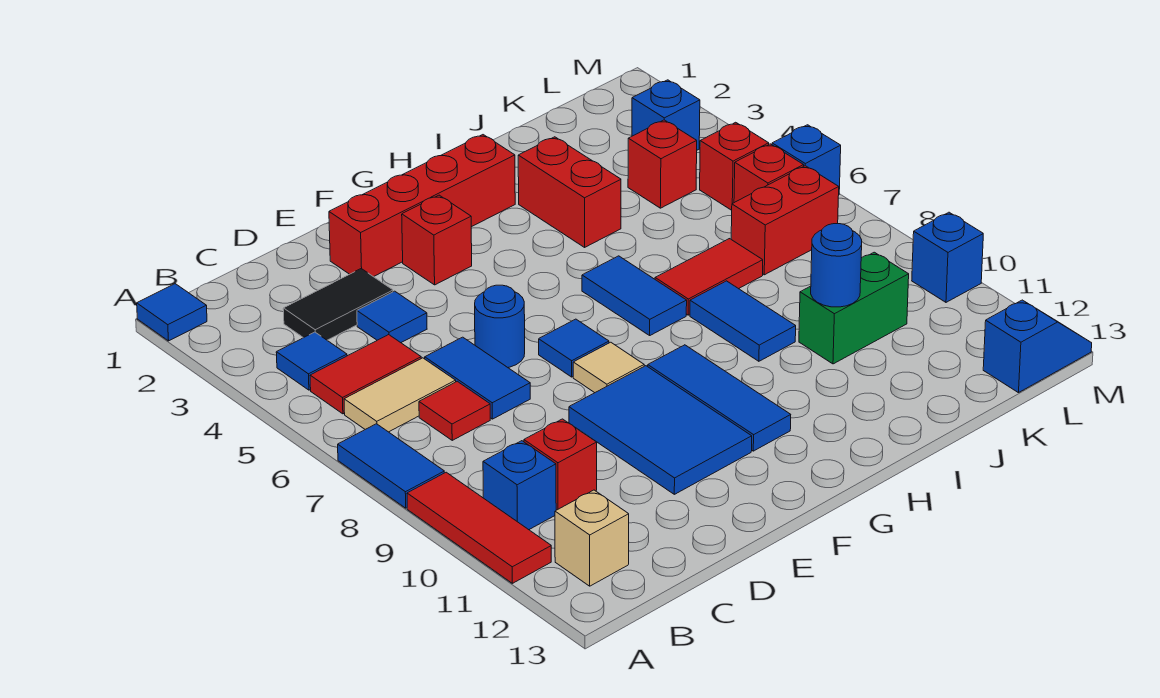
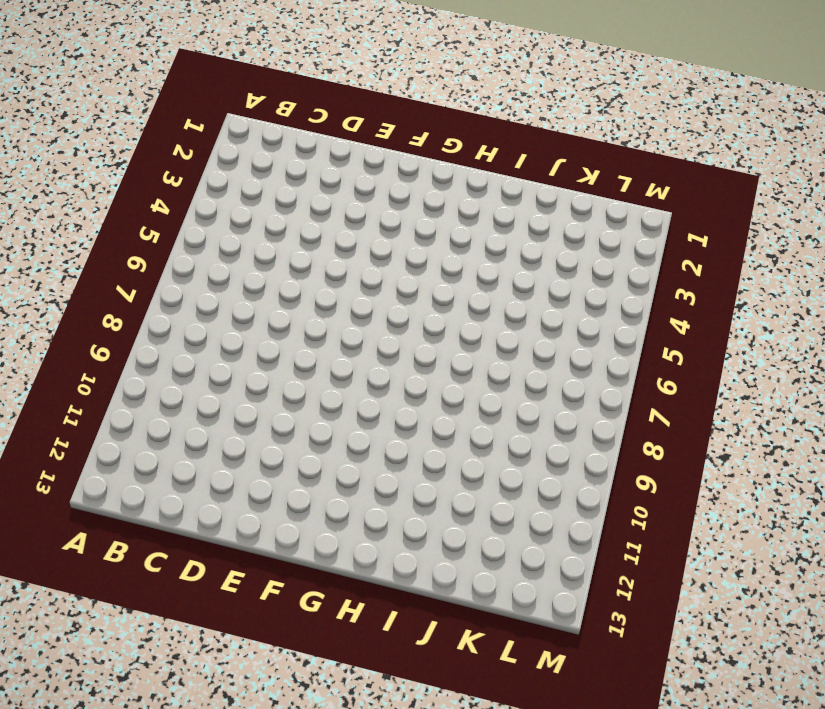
none -> blue 1x1 tile [137,284,207,341]
none -> blue 1x2 tile [338,424,444,508]
none -> red 1x3 tile [407,472,551,583]
none -> blue 1x1 tile [276,332,347,390]

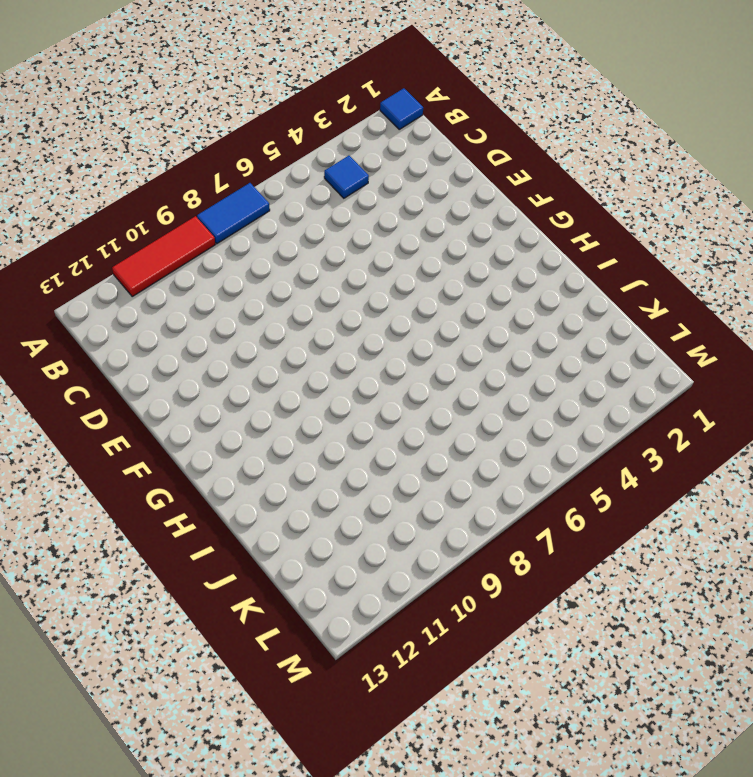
none -> red 1x2 tile [310,335,421,414]
none -> tan 1x2 tile [344,358,456,432]
none -> blue 1x1 brick [483,441,556,530]
none -> tan 1x1 brick [555,490,629,586]

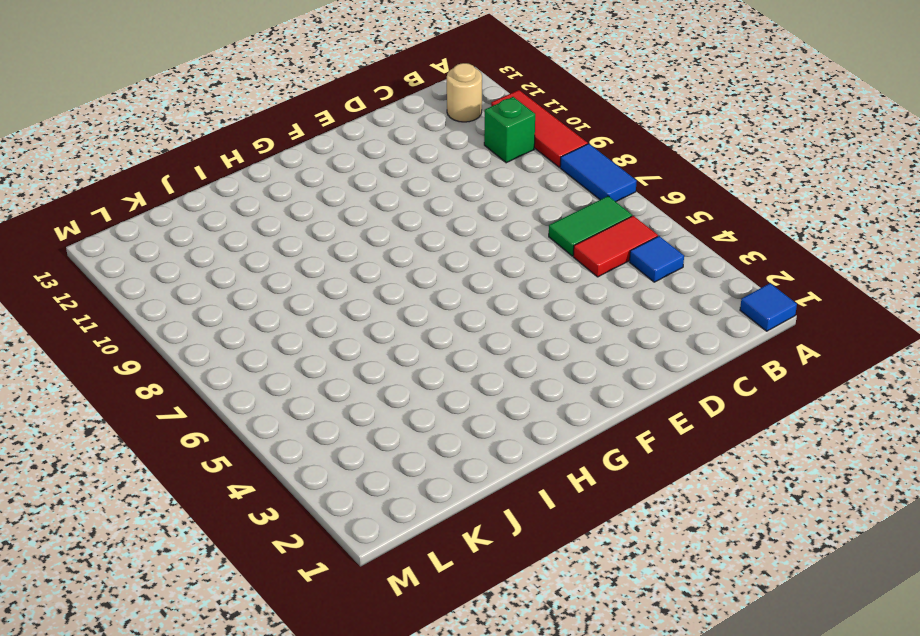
green 1x2 tile [549,196,632,256] -> tan 1x2 tile [344,358,456,432]
green 1x1 brick [484,97,535,163] -> blue 1x1 brick [483,441,556,530]
tan 1x1 round brick [447,63,482,122] -> tan 1x1 brick [555,490,629,586]
none -> black 1x2 tile [283,269,393,340]
none -> red 1x1 tile [419,381,490,440]
none -> red 1x1 brick [524,419,597,510]
none -> blue 1x1 tile [357,291,427,343]

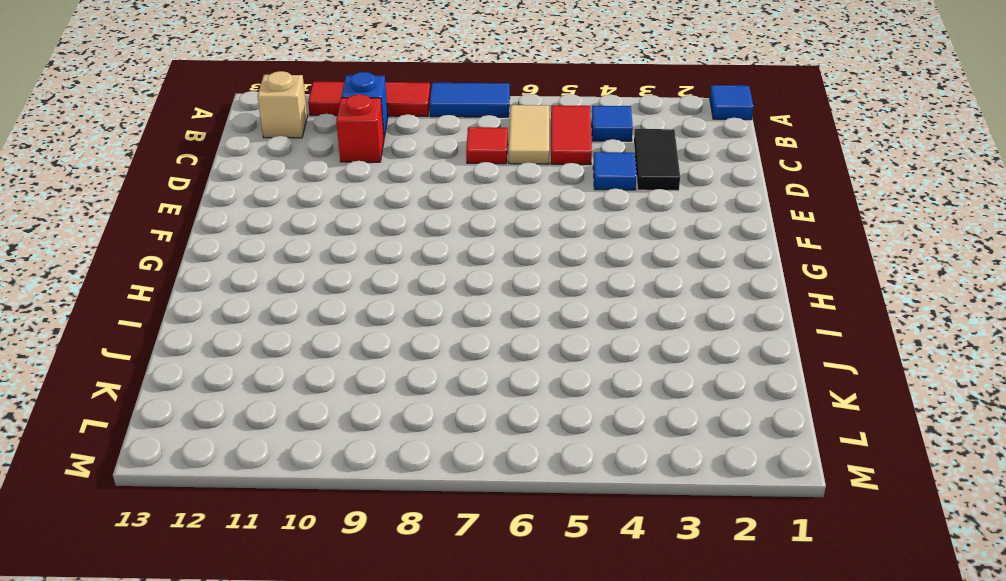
none -> blue 1x2 tile [425,337,530,419]
none -> red 1x4 brick [329,135,515,277]
none -> blue 1x1 round brick [475,285,525,367]
none -> blue 2x3 tile [569,366,752,494]

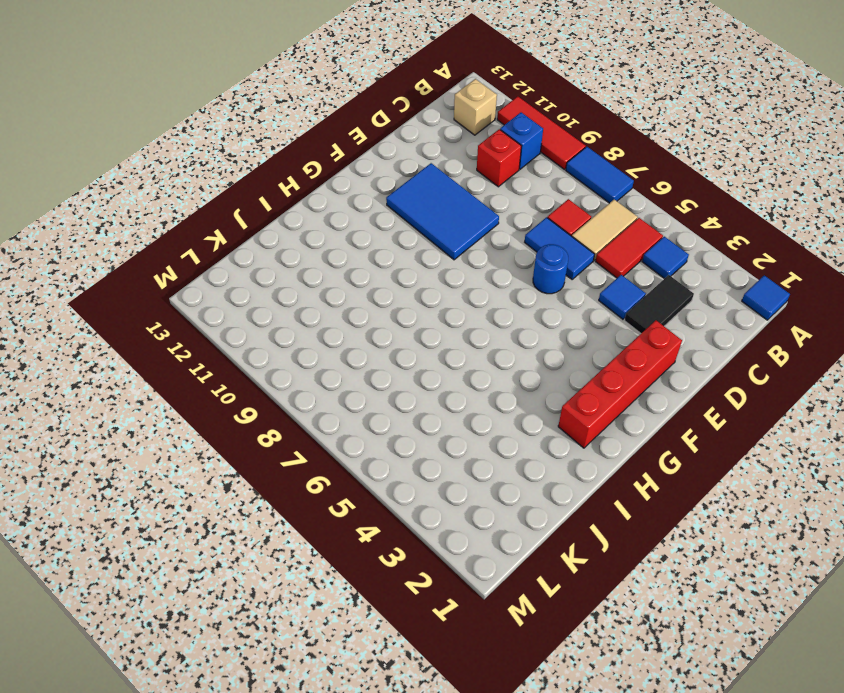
none -> red 1x1 brick [402,195,472,285]
none -> blue 1x1 tile [539,319,609,377]
none -> tan 1x1 tile [573,342,644,393]
none -> blue 1x3 tile [648,345,791,451]

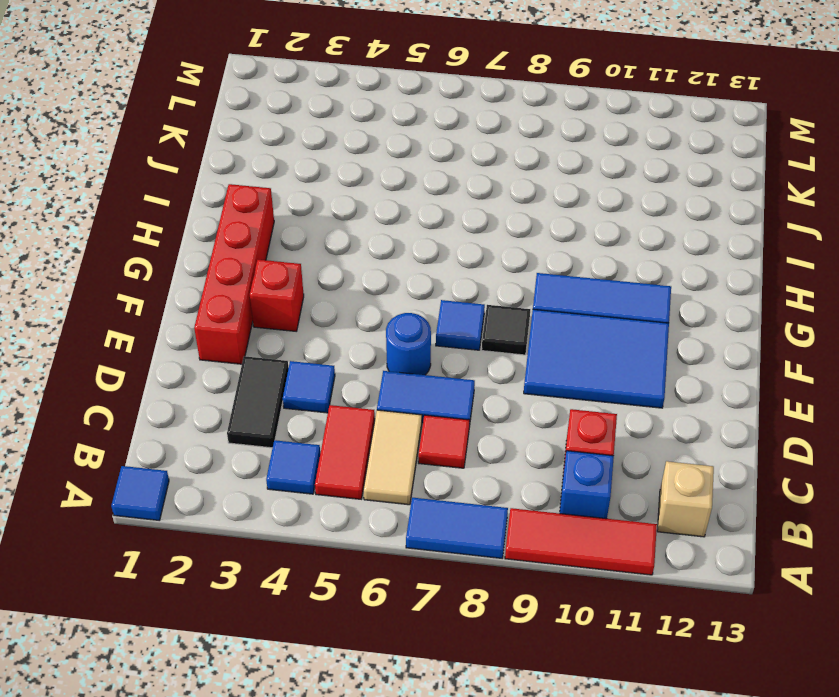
black 1x1 tile [482,305,530,355] -> tan 1x1 tile [573,342,644,393]
none -> blue 1x2 tile [582,256,687,335]
none -> red 1x2 brick [518,137,621,247]
none -> red 1x2 tile [655,239,763,315]
none -> blue 1x2 tile [690,281,796,361]

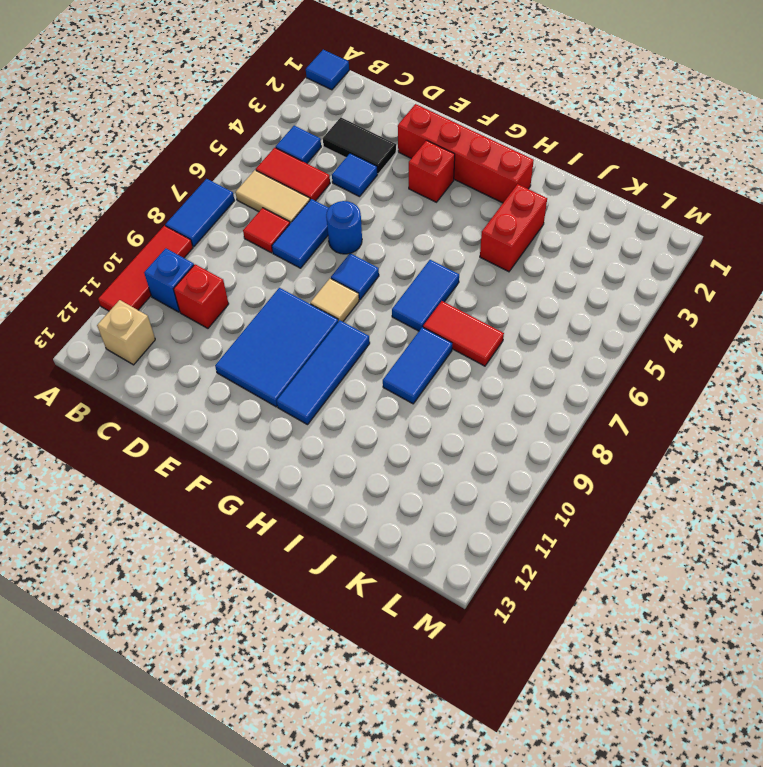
none -> green 1x2 brick [799,252,909,364]
none -> red 1x1 brick [628,120,697,208]
none -> red 1x2 brick [731,166,839,275]
none -> blue 1x1 brick [632,80,700,150]

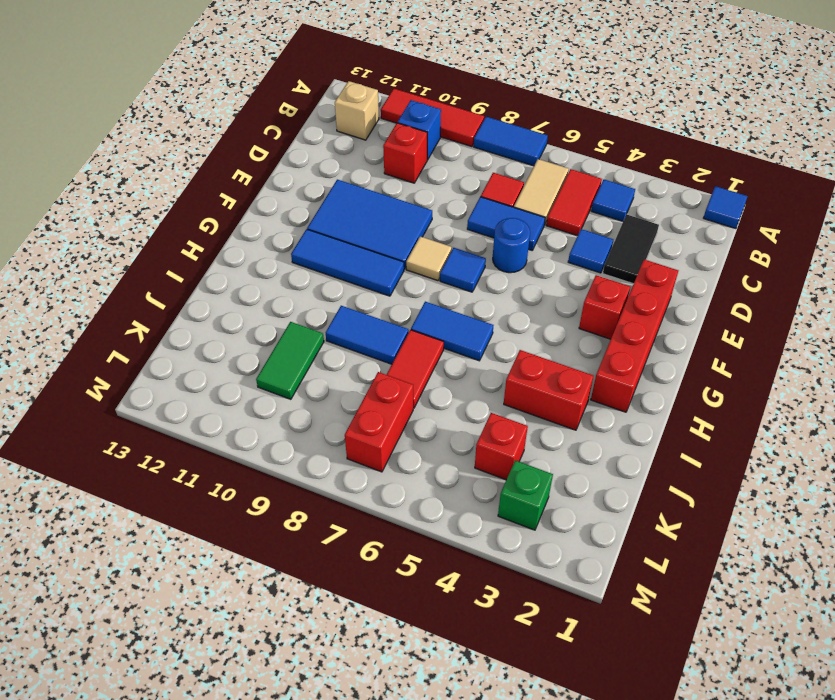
green 1x2 tile [256,322,324,399] -> green 1x2 brick [799,252,909,364]
green 1x1 brick [498,460,553,530] -> blue 1x1 brick [632,80,700,150]
none -> red 1x1 brick [700,122,769,210]
none -> red 1x1 brick [734,144,804,203]
none -> blue 1x2 slope [983,300,1092,393]
none -> blue 1x1 brick [772,125,841,189]

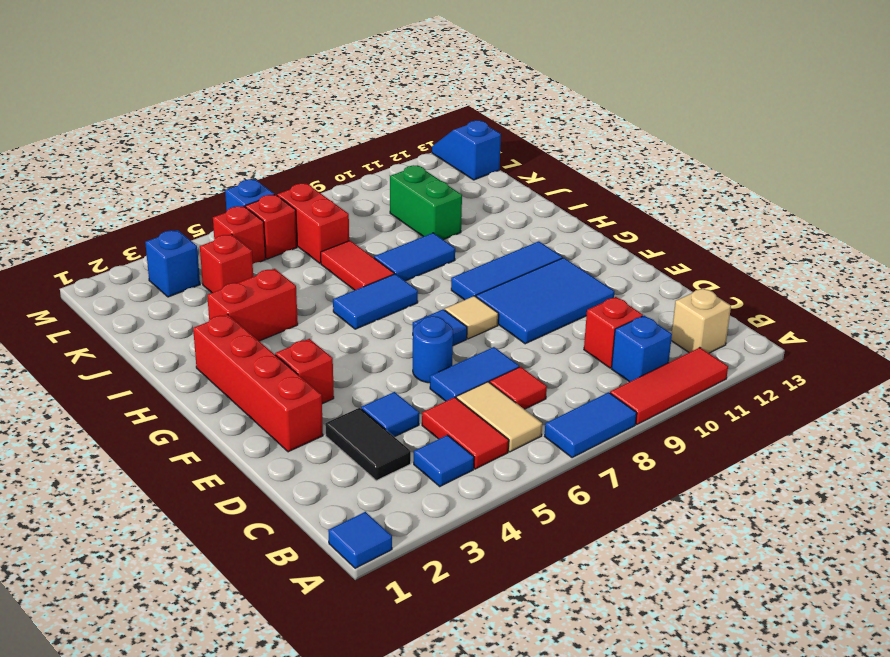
none -> blue 1x1 brick [912,212,983,302]
none -> blue 1x1 round brick [811,224,862,307]

